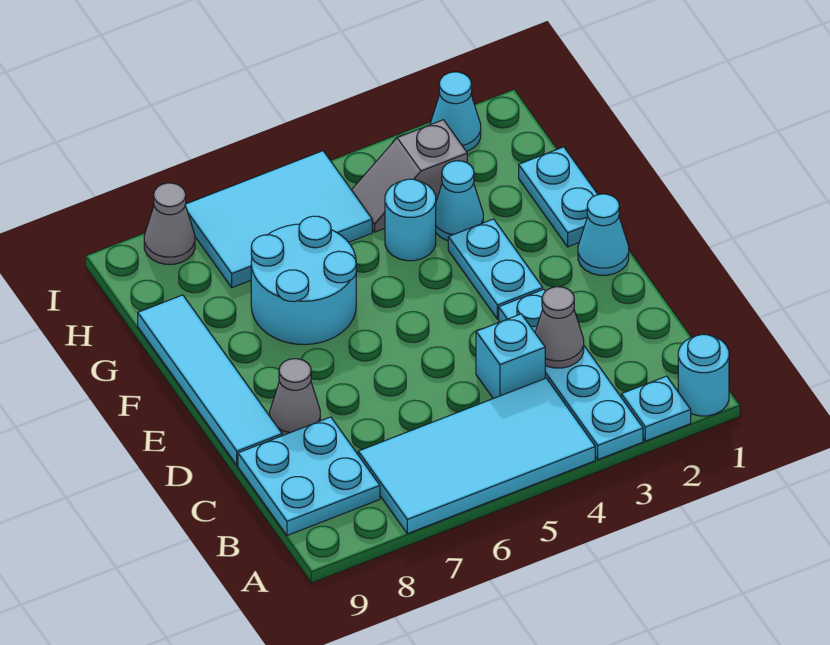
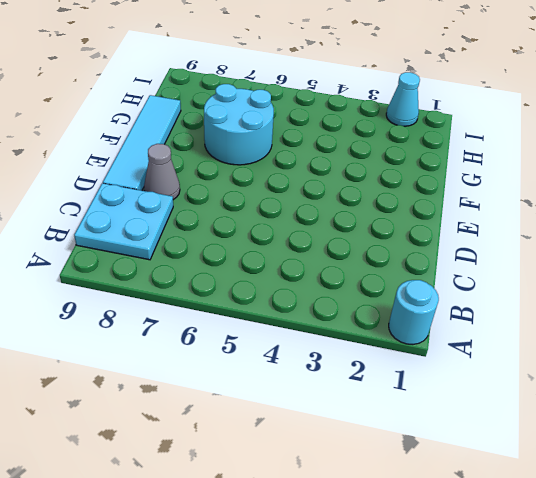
none -> cyan 1x1 plate [621,376,691,441]
none -> cyan 1x4 plate [499,289,643,459]
none -> cyan 2x4 tile [358,378,595,534]

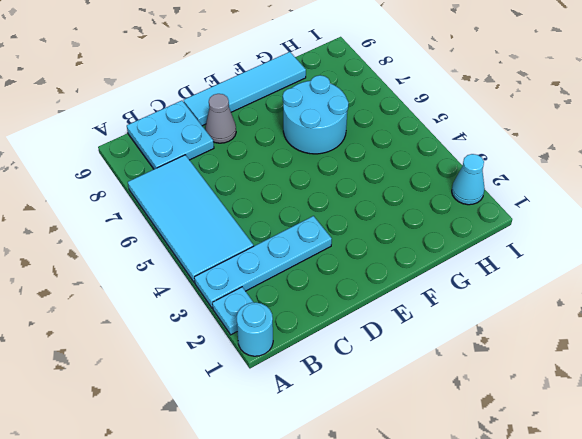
none -> cyan 1x1 brick [476,314,545,399]
none -> cyan 1x1 cone [578,194,629,275]
none -> cyan 1x2 plate [448,219,543,319]

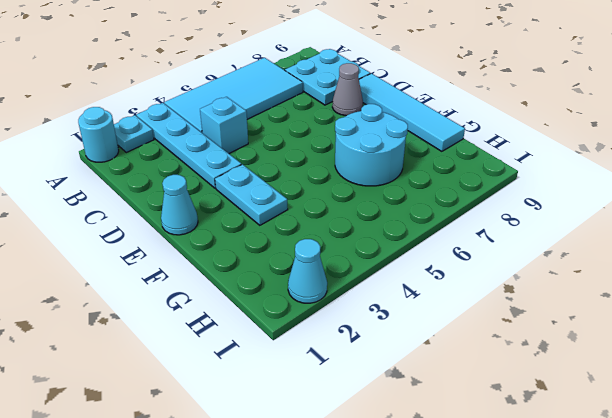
none -> cyan 1x2 plate [519,147,598,247]
none -> cyan 1x1 cone [436,161,483,241]
none -> cyan 1x1 round brick [385,179,436,261]

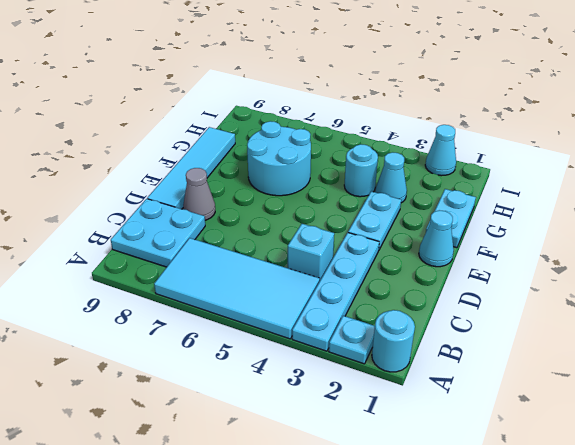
none -> grey 1x2 slope [352,120,467,232]
none -> cyan 2x3 tile [185,151,372,288]
none -> grey 1x1 cone [144,183,195,264]

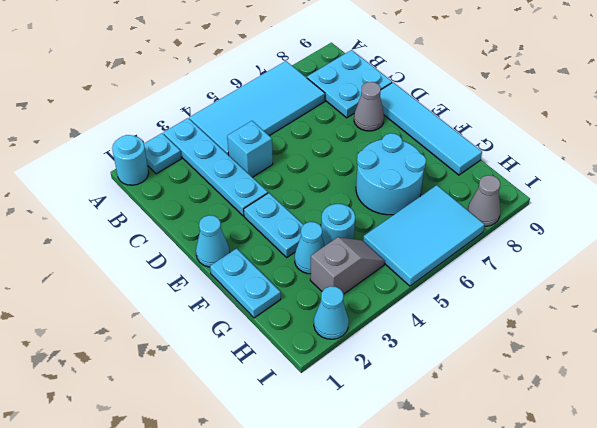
none -> grey 1x1 cone [535,287,584,368]

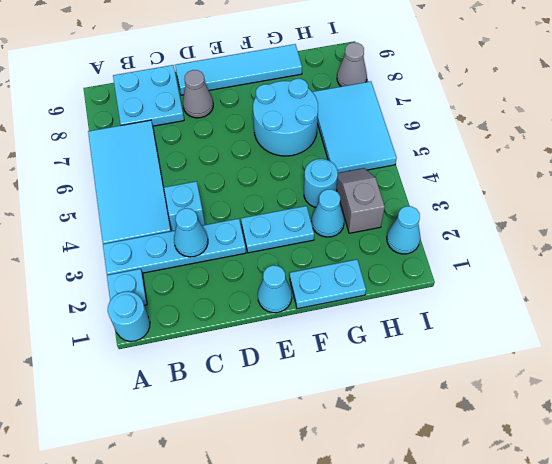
cyan 1x1 cone [174,208,208,257] -> grey 1x1 cone [535,287,584,368]

